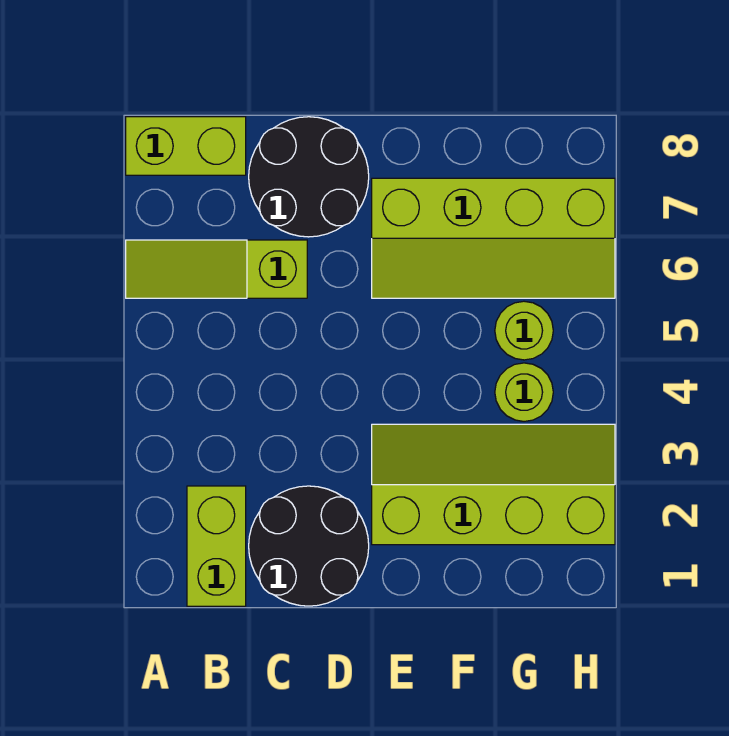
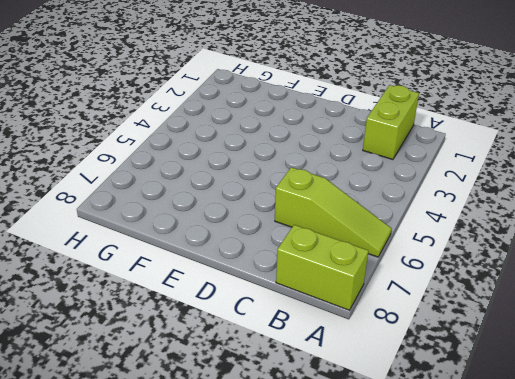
none -> black 2x2 round brick [249,486,369,606]
none -> black 2x2 round brick [249,117,369,237]

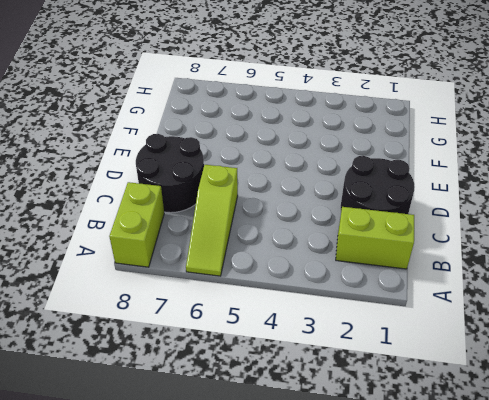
none -> lime 2x4 slope [372,424,615,545]
none -> lime 2x4 slope [372,178,615,298]

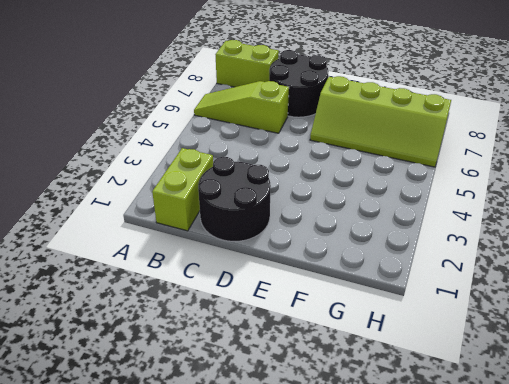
none -> lime 2x4 slope [372,424,615,545]
none -> lime 1x1 round brick [495,363,553,421]

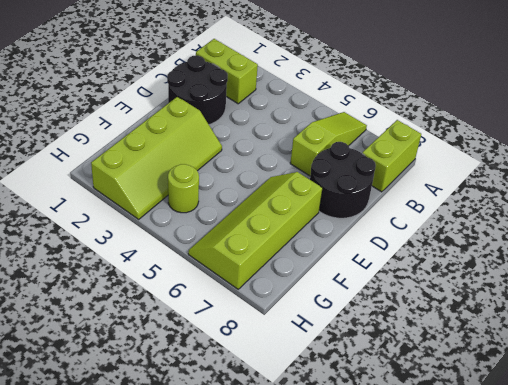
none -> lime 1x1 round brick [495,301,553,360]

